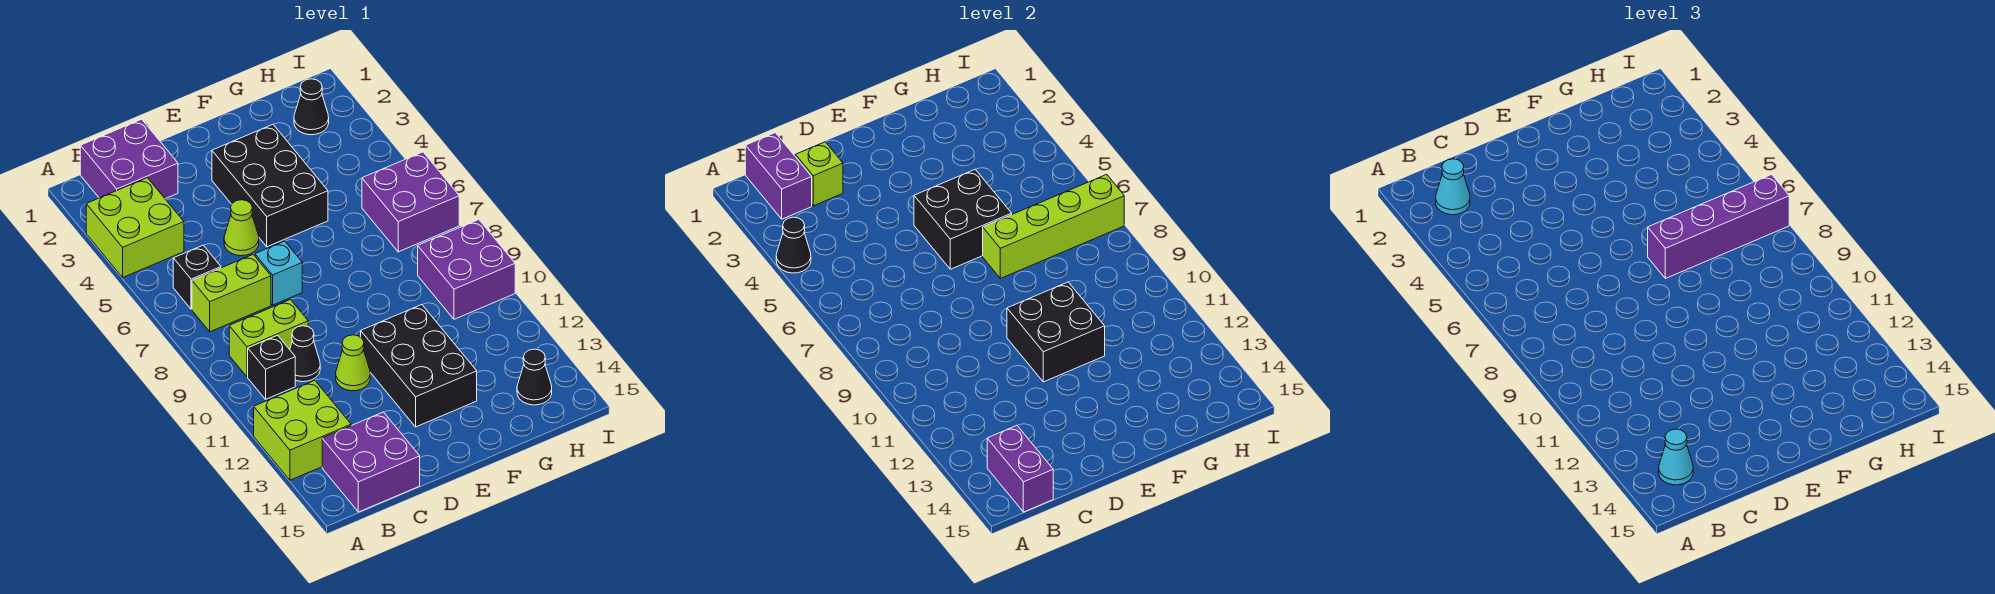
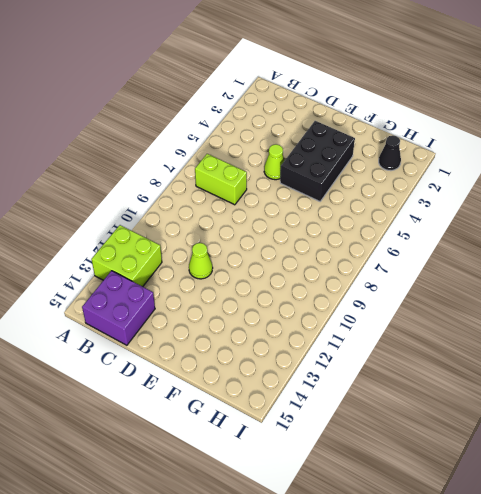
none -> lime 2x2 brick [86,178,184,277]
none -> purple 2x2 brick [80,119,178,199]
none -> black 1x1 brick [173,245,221,309]

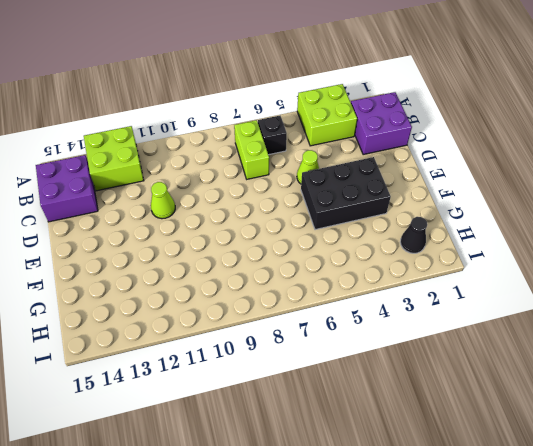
none -> lime 1x2 brick [229,300,308,377]
none -> black 1x1 brick [248,335,295,399]
none -> black 1x1 cone [290,326,320,382]

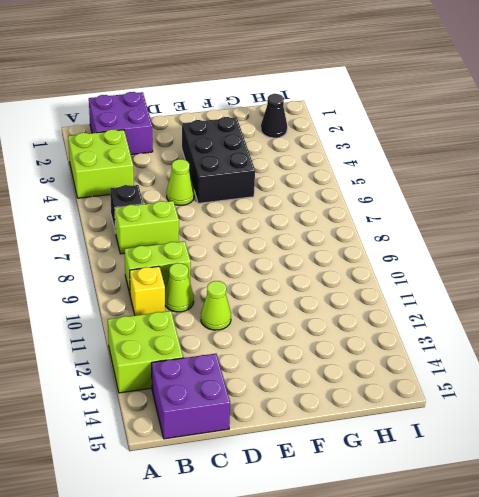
yellow 1x1 brick [130,266,165,315] -> black 1x1 brick [248,335,295,399]
lime 1x1 cone [165,263,194,312] -> black 1x1 cone [290,326,320,382]
none -> cyan 1x1 brick [255,241,302,305]
none -> black 2x3 brick [361,305,477,427]
none -> purple 2x2 brick [362,152,459,252]

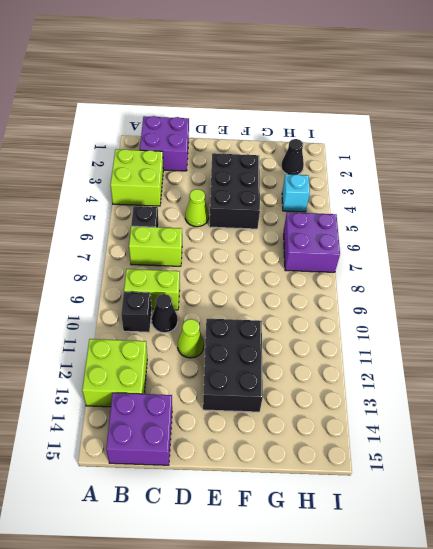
cyan 1x1 brick [282,174,310,212] -> cyan 1x1 brick moved to [255,241,302,305]
none -> purple 2x2 brick [418,220,515,319]
none -> black 1x1 cone [517,349,552,405]
none -> black 1x1 cone [776,217,811,273]

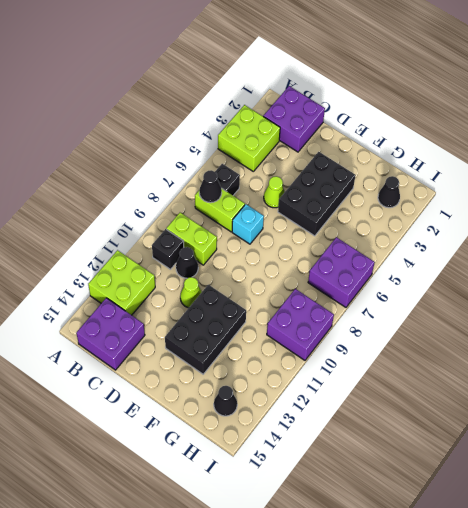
black 1x1 cone [199,170,222,203] -> black 1x1 cone moved to [776,217,811,273]
none -> purple 1x2 brick [745,133,812,219]
none -> purple 1x2 brick [987,426,1053,512]
none -> lime 1x1 brick [795,142,843,206]

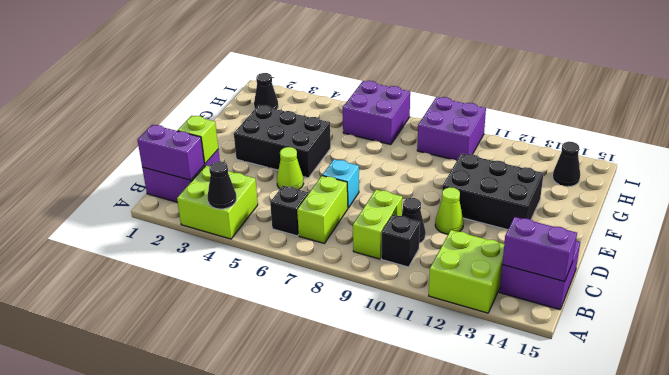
none -> black 2x2 brick [914,169,1012,269]
none -> black 2x2 brick [1007,282,1105,382]
none -> lime 1x4 brick [983,174,1124,278]

